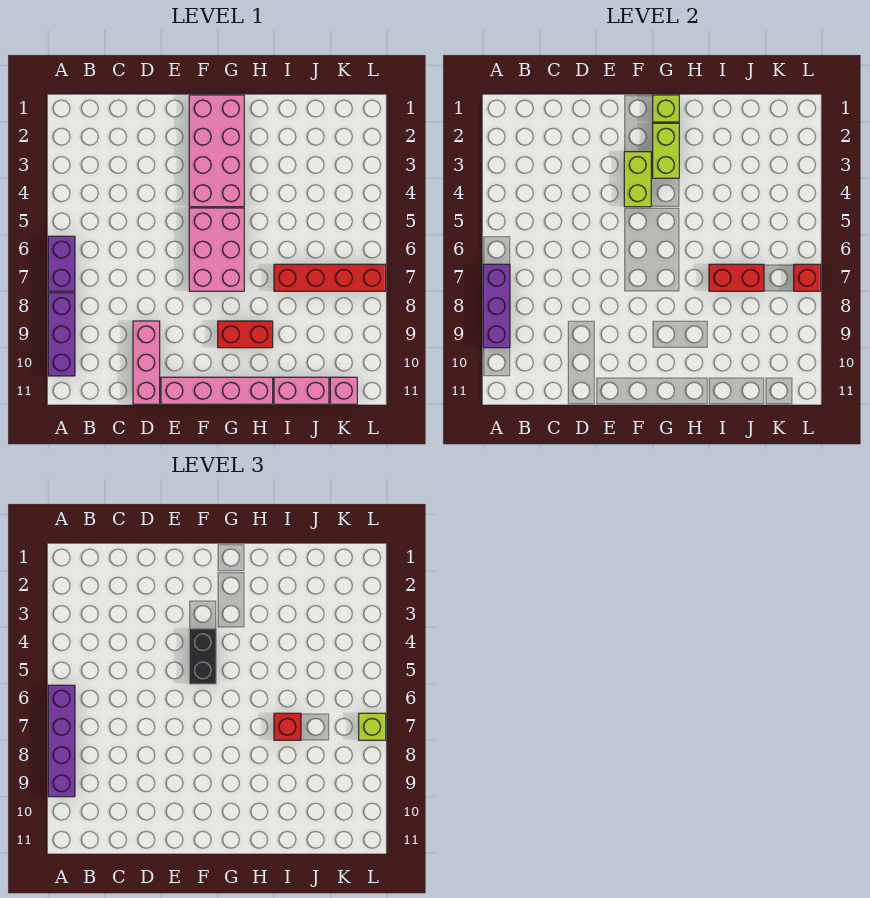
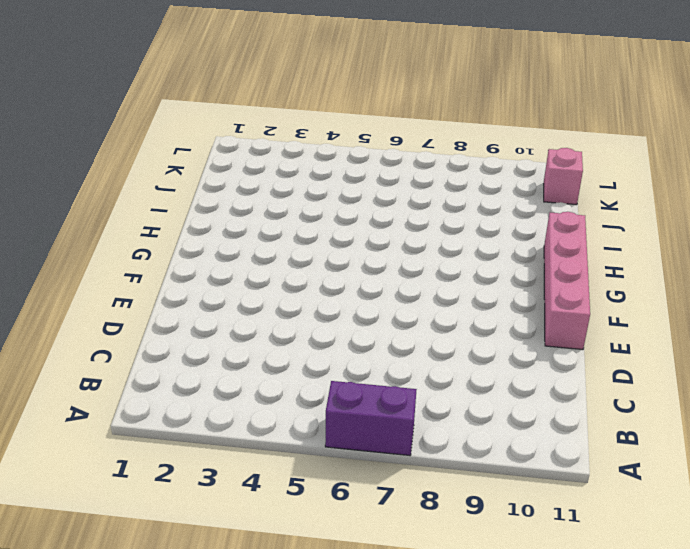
none -> purple 1x3 brick [48,293,75,376]
none -> pink 1x3 brick [133,321,160,404]
none -> pink 2x4 brick [189,95,244,207]

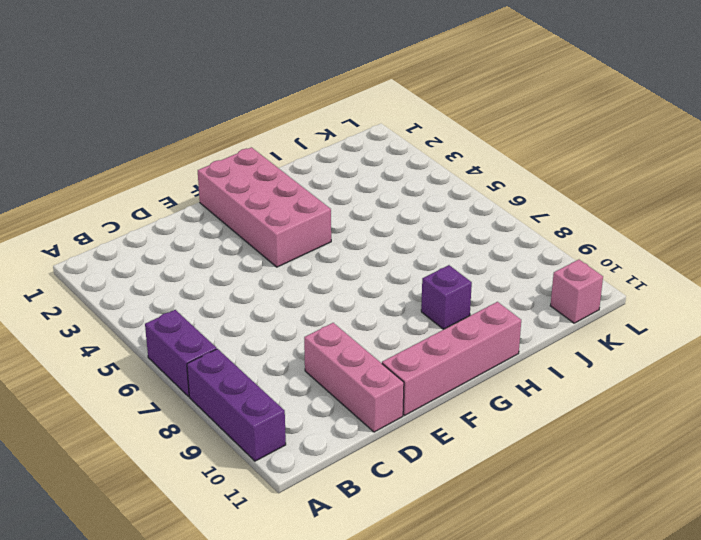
purple 1x1 brick [421,265,472,329] -> red 1x2 brick [218,321,273,348]
none -> pink 2x3 brick [189,208,244,291]
none -> red 1x4 brick [274,264,386,291]
none -> pink 1x2 brick [274,377,329,404]

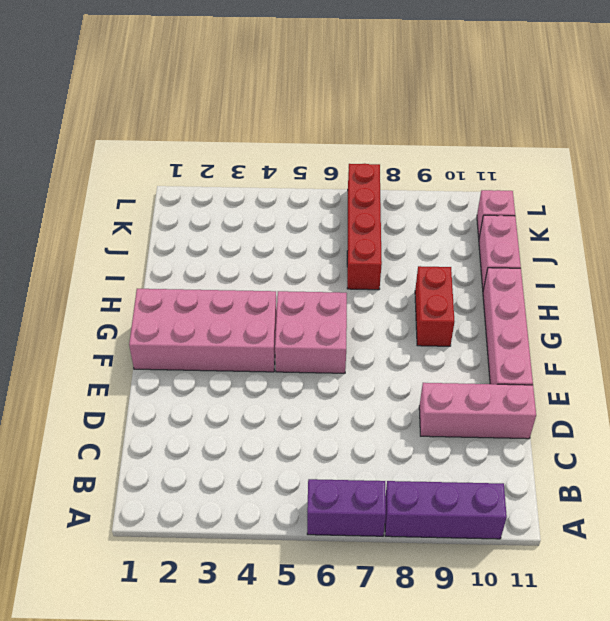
pink 2x2 brick [275,291,347,373] -> pink 2x3 brick [189,208,244,291]
none -> purple 1x3 brick [483,264,510,348]
none -> lime 1x2 brick [624,152,651,207]
none -> lime 1x1 brick [653,95,679,122]

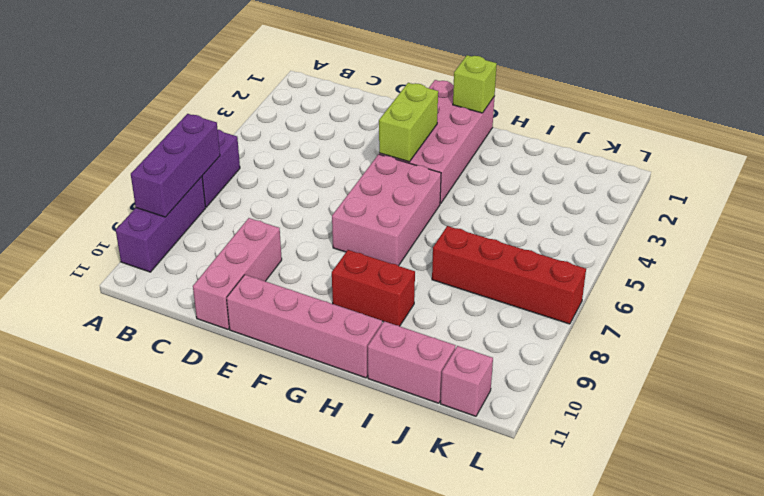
none -> lime 1x2 brick [653,123,679,178]
none -> red 1x2 brick [709,264,764,291]
none -> red 1x1 brick [794,264,821,291]

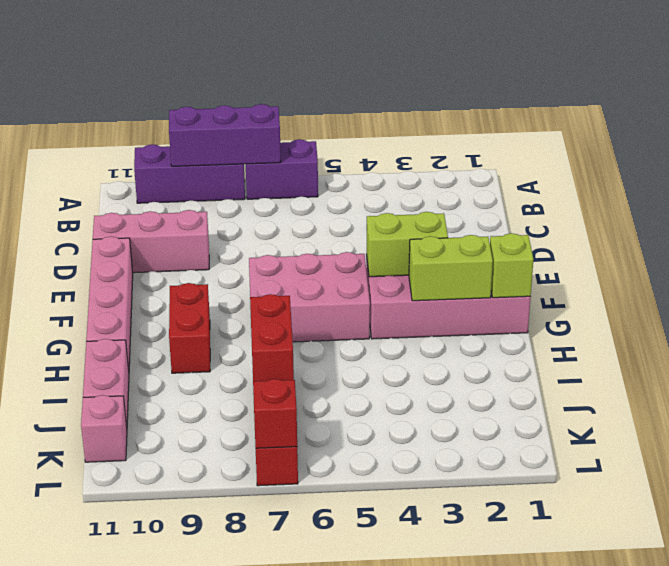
none -> purple 1x4 brick [48,685,75,797]
none -> black 1x2 brick [189,629,216,684]
none -> red 1x1 brick [274,713,301,740]

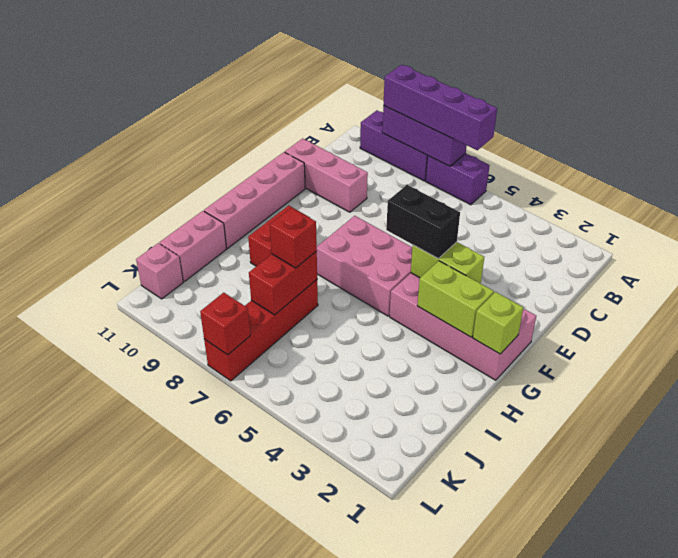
none -> lime 1x1 brick [359,713,386,740]

